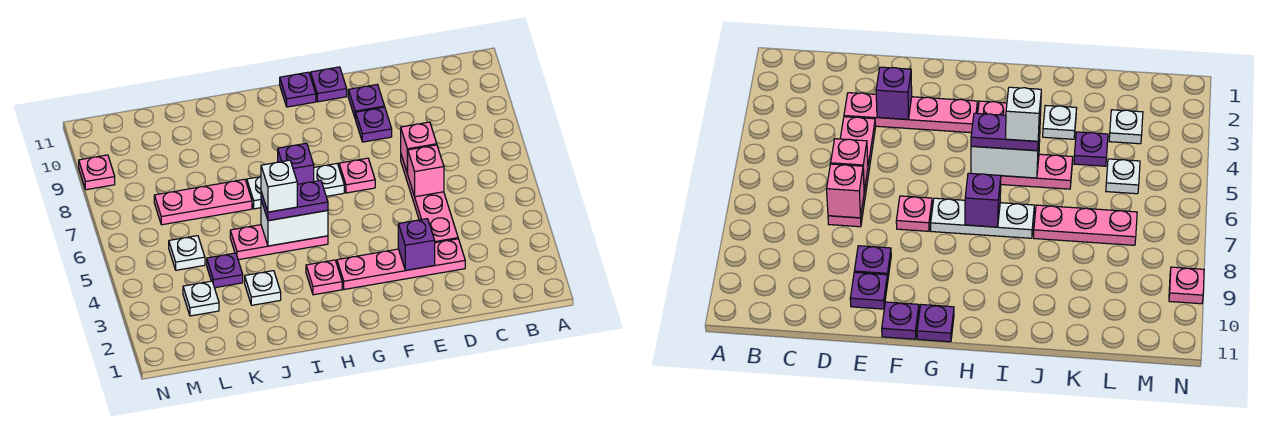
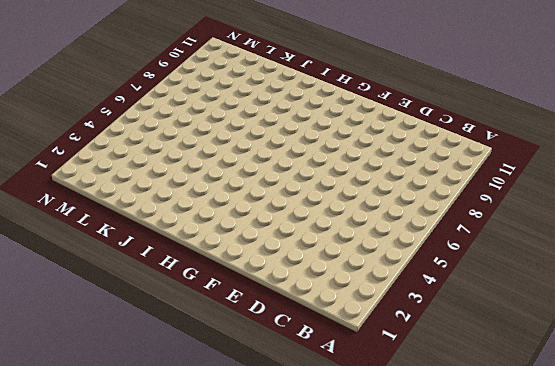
none -> pink 1x4 plate [337,239,465,289]
none -> pink 1x4 plate [401,155,458,243]
none -> purple 1x1 plate [356,107,392,142]

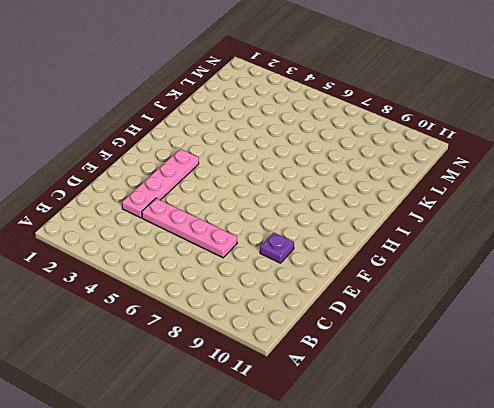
none -> purple 1x1 plate [348,84,385,119]
none -> pink 1x1 plate [339,158,375,193]
none -> purple 1x1 plate [311,67,347,102]

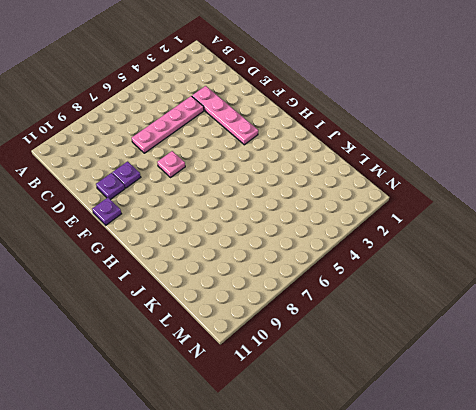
none -> white 1x3 plate [247,164,344,209]
none -> purple 1x1 plate [280,72,316,107]
none -> pink 1x1 plate [306,260,342,295]

